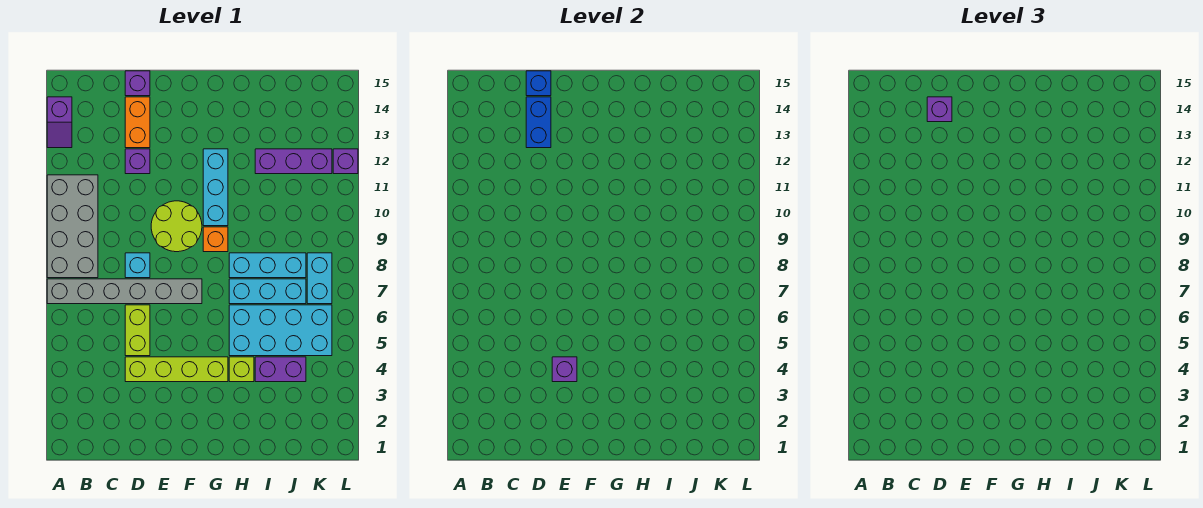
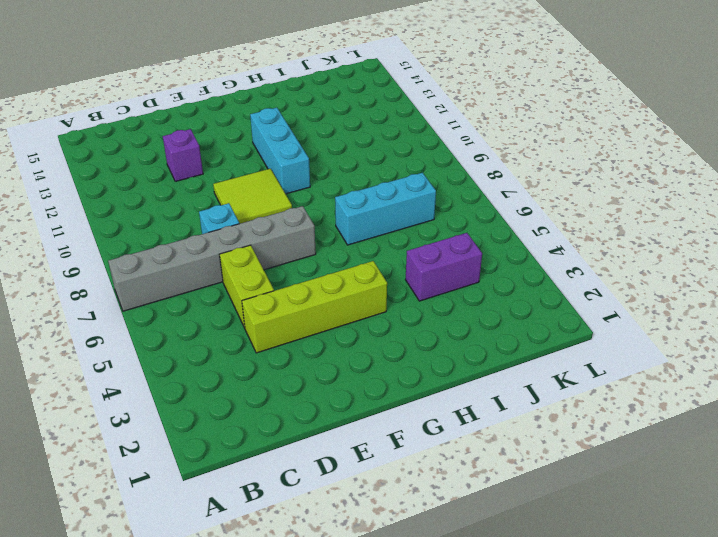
lime 2x2 tile [213,169,292,224] -> lime 2x2 round brick [151,201,202,252]
none -> grey 2x4 brick [47,175,98,278]
none -> purple 1x2 slope [47,97,72,148]
none -> orange 1x2 brick [125,97,150,148]

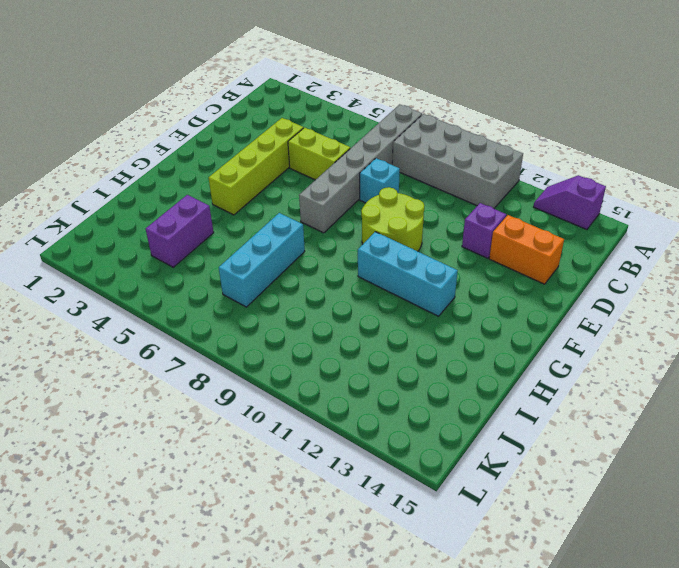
none -> purple 1x1 brick [125,71,150,96]
none -> orange 1x1 brick [203,227,228,252]
none -> lime 1x1 brick [229,357,254,382]

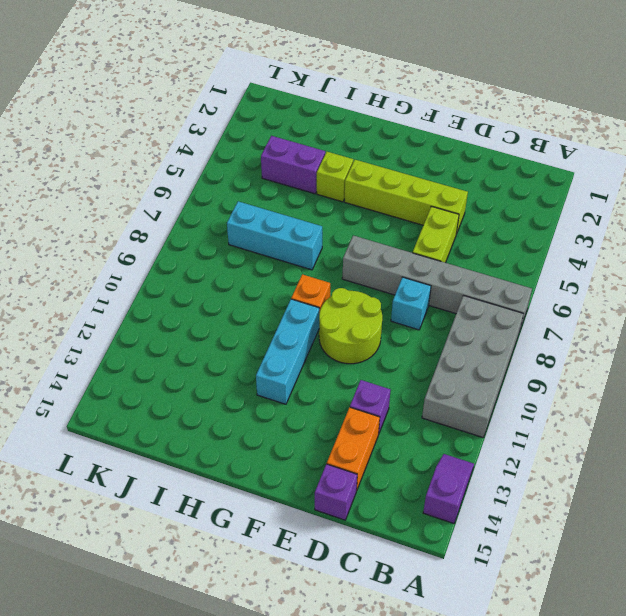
none -> cyan 2x4 brick [229,305,332,356]
none -> cyan 1x3 brick [229,253,306,278]
none -> purple 1x3 brick [255,149,332,174]

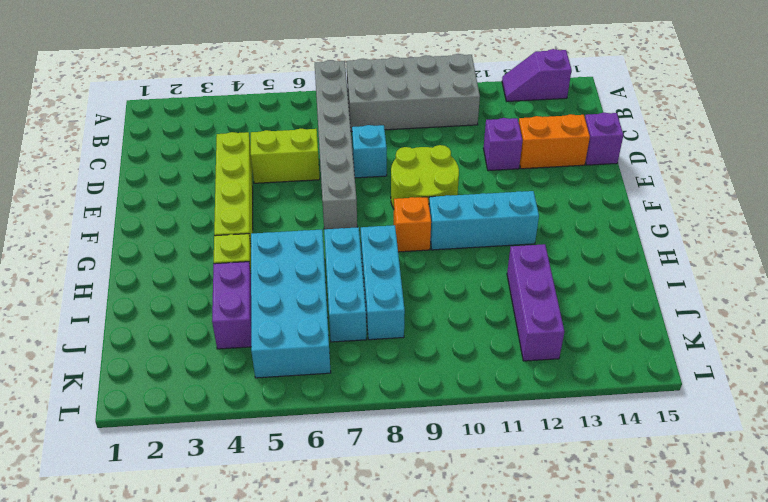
none -> cyan 1x2 brick [307,253,332,304]
none -> purple 1x1 brick [333,149,358,174]
none -> blue 1x2 brick [526,97,551,148]

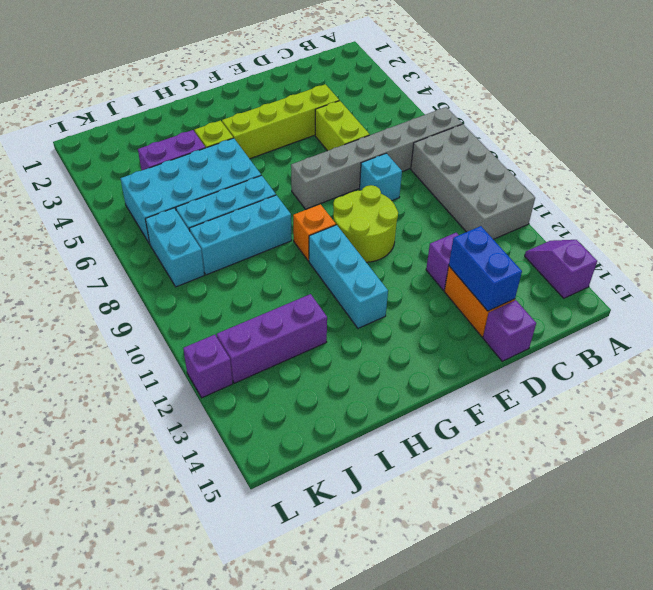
none -> blue 1x1 brick [526,71,551,96]
none -> purple 1x1 brick [552,357,577,382]
none -> purple 1x1 brick [927,97,952,122]

